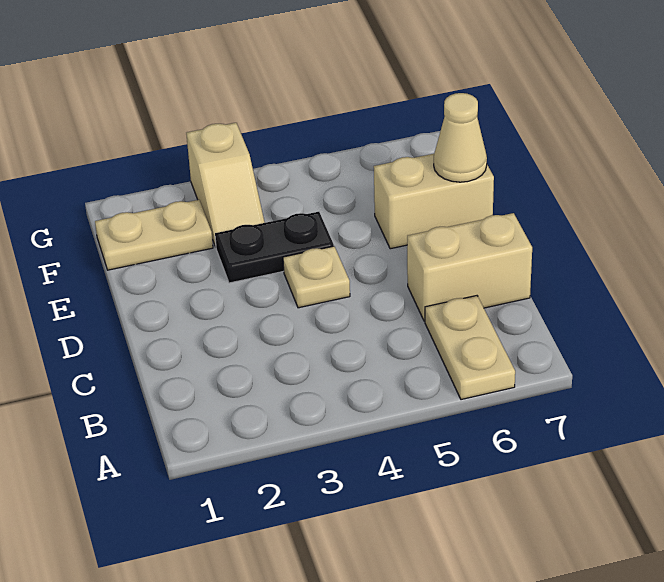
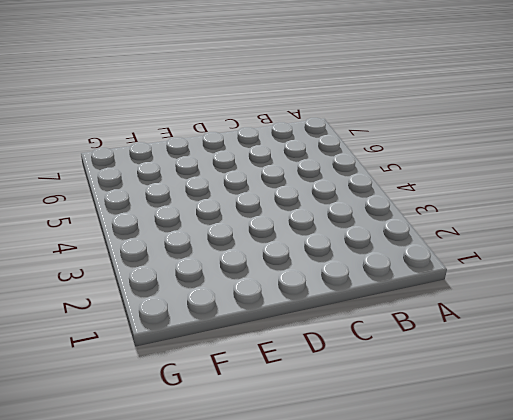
none -> tan 1x2 plate [425,296,515,400]
none -> tan 1x2 brick [407,213,532,321]

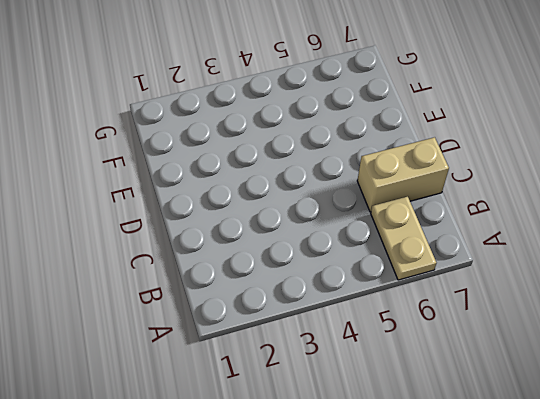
none -> tan 1x1 plate [283,246,350,308]
none -> black 1x2 plate [215,212,334,283]

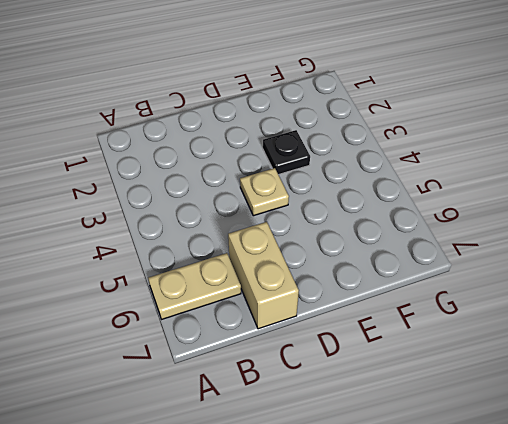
black 1x1 plate [263,130,310,175] -> black 1x2 plate [215,212,334,283]
none -> tan 1x2 brick [374,154,494,249]
none -> tan 1x2 plate [95,200,213,270]

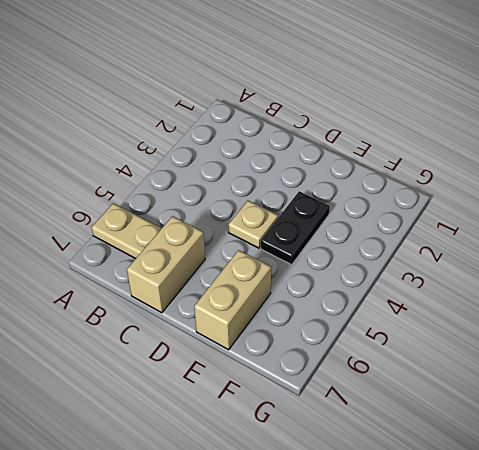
none -> tan 1x2 plate [95,200,213,270]
none -> tan 1x2 slope [186,123,265,247]

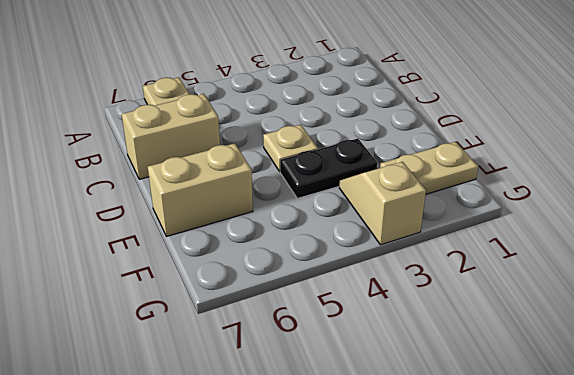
none -> tan 1x1 cone [434,93,487,182]

